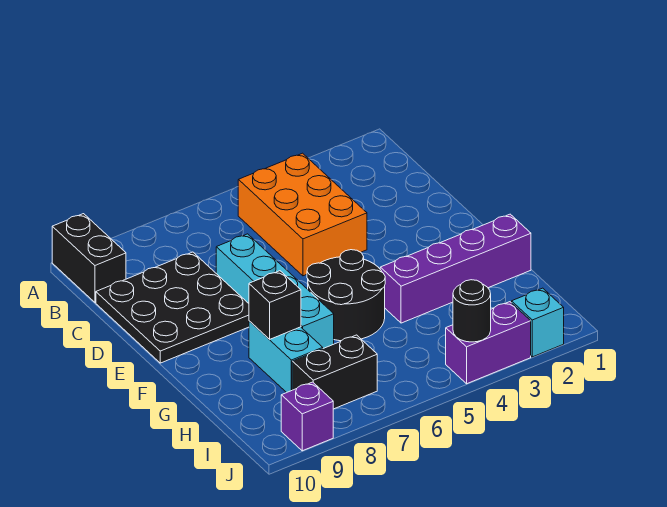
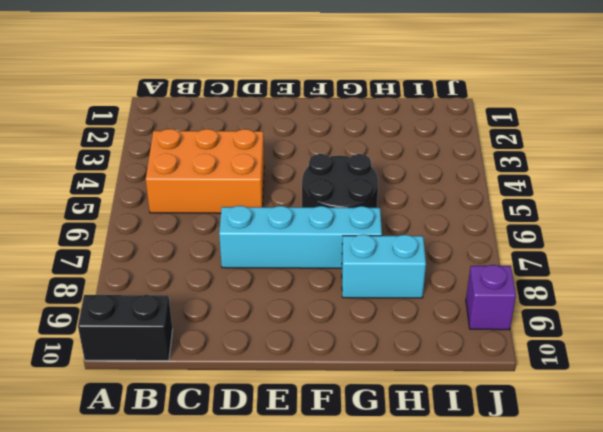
none -> black 3x3 plate [96,252,249,363]
none -> purple 1x4 brick [380,214,531,323]
none -> black 1x2 brick [292,335,377,409]

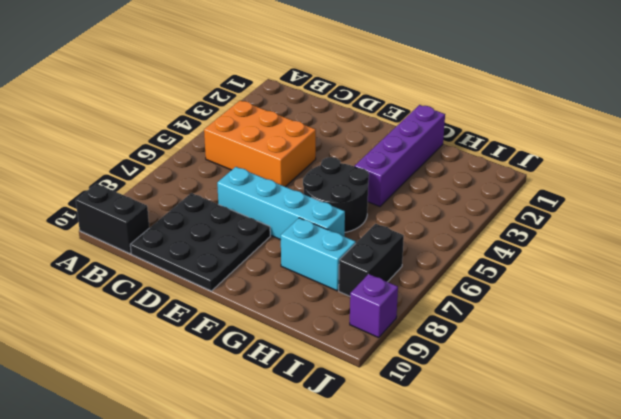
none -> cyan 1x1 brick [512,288,564,357]
none -> purple 1x2 brick [446,302,531,384]
none -> black 1x1 brick [249,271,301,339]

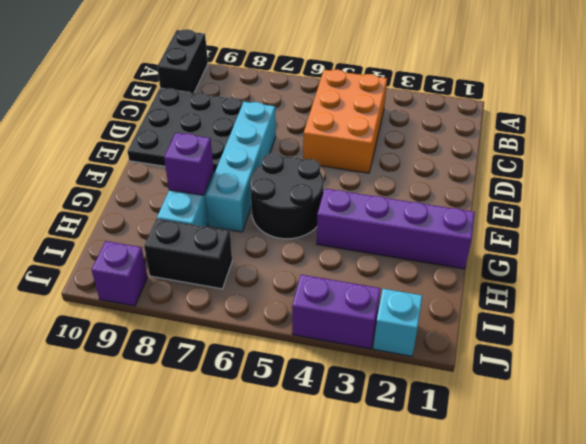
purple 1x1 brick [164,133,214,195] -> black 1x1 brick [249,271,301,339]
none -> black 1x1 round brick [453,280,491,342]

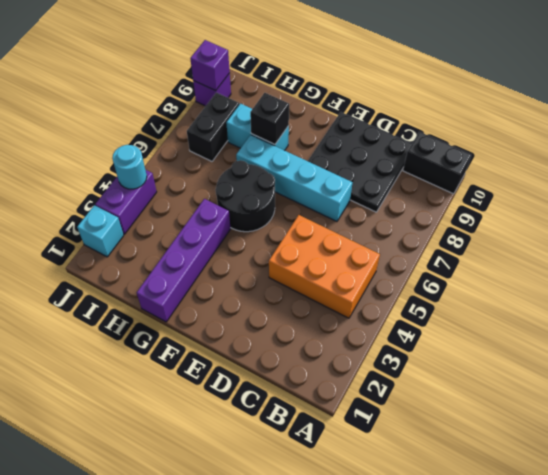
cyan 1x1 round brick [112,145,147,189] -> black 1x1 round brick [453,280,491,342]
purple 1x1 brick [190,40,230,91] -> none

